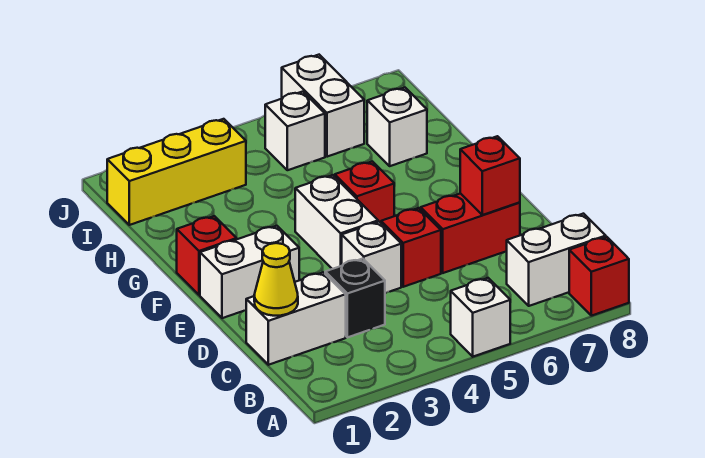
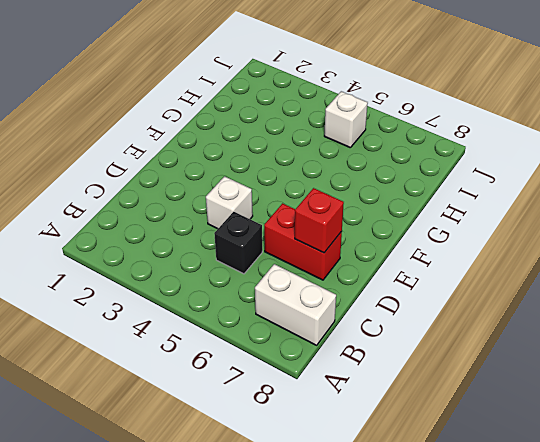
black 1x1 brick [214,212,262,274] -> black 1x1 brick moved to [325,259,385,337]
none -> white 1x1 brick [451,278,510,357]
none -> red 1x1 brick [569,237,629,316]
none -> white 1x2 brick [246,272,346,365]

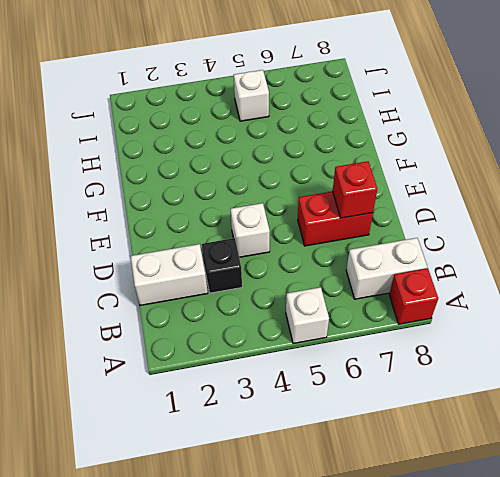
none -> red 1x1 brick [381,208,441,287]
none -> white 1x2 brick [200,226,299,318]
none -> white 1x2 brick [295,175,378,269]

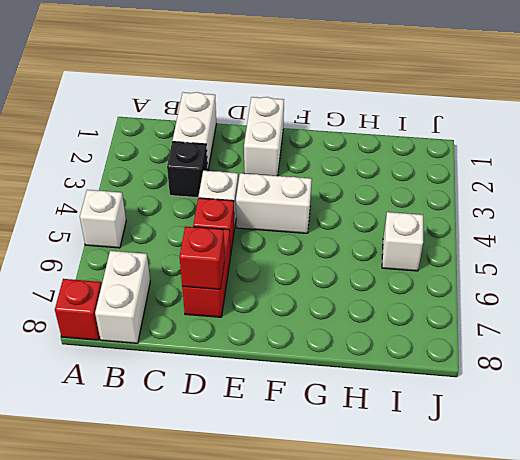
none -> red 1x1 brick [177,216,236,295]
none -> red 1x1 brick [335,161,394,223]
none -> white 1x1 brick [367,87,427,166]

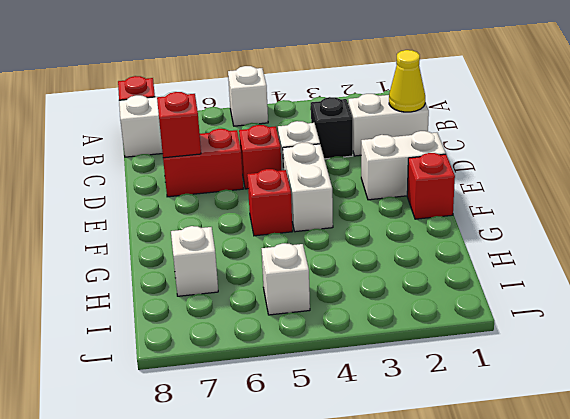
none -> yellow 1x3 brick [107,119,246,225]
none -> white 1x2 brick [282,55,364,157]

